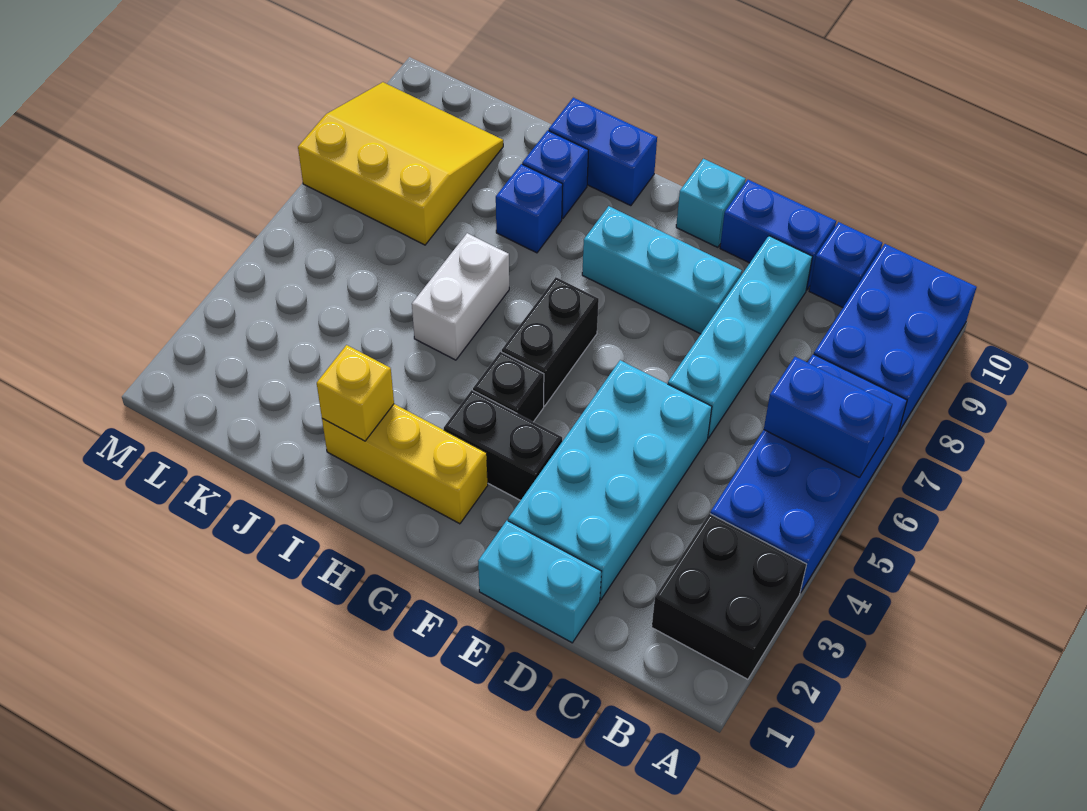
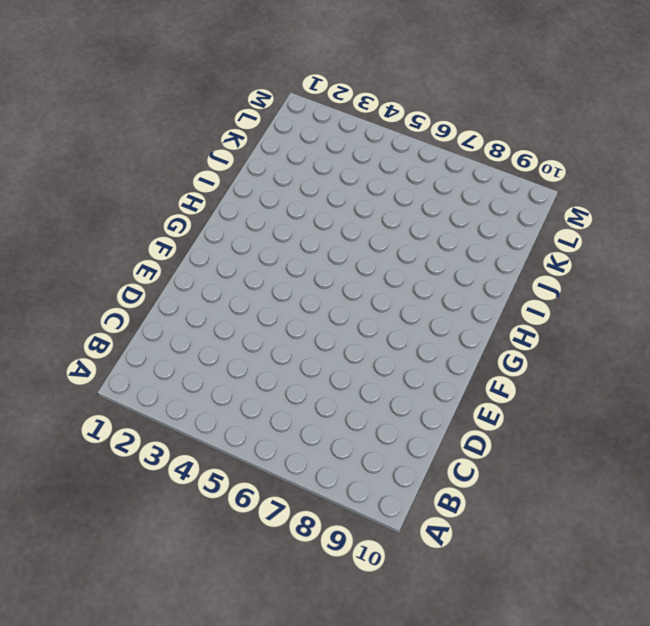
none -> black 2x2 brick [652,514,806,679]
none -> blue 2x4 brick [710,354,907,593]
none -> blue 2x3 brick [814,244,977,431]

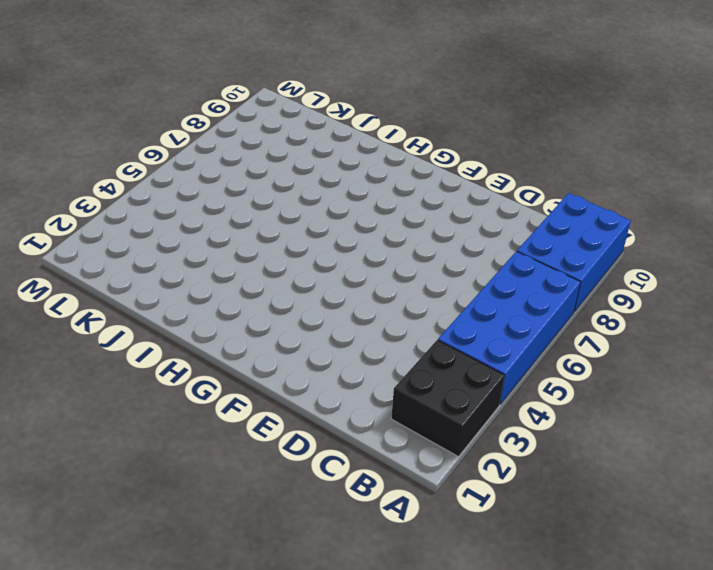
none -> blue 1x1 brick [809,222,882,308]
none -> cyan 1x2 brick [478,521,602,643]
none -> cyan 2x4 brick [508,360,712,600]

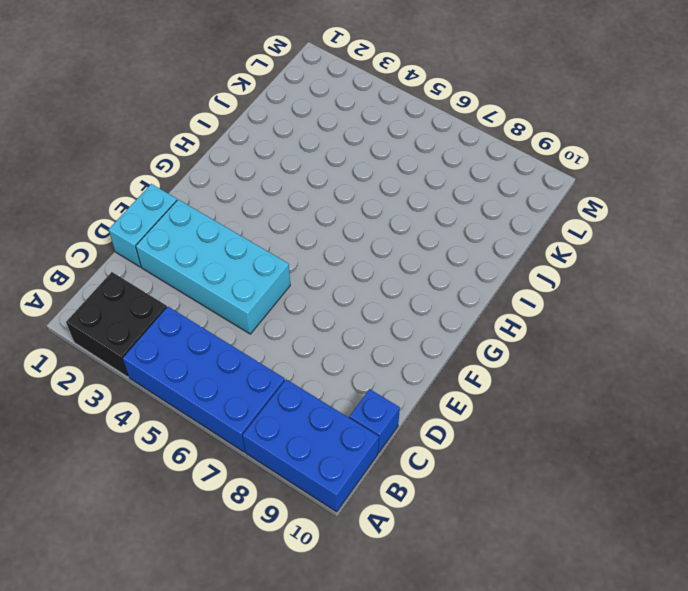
none -> cyan 1x4 brick [668,236,812,438]
none -> blue 1x2 brick [720,180,836,290]
none -> cyan 1x3 brick [582,206,742,334]

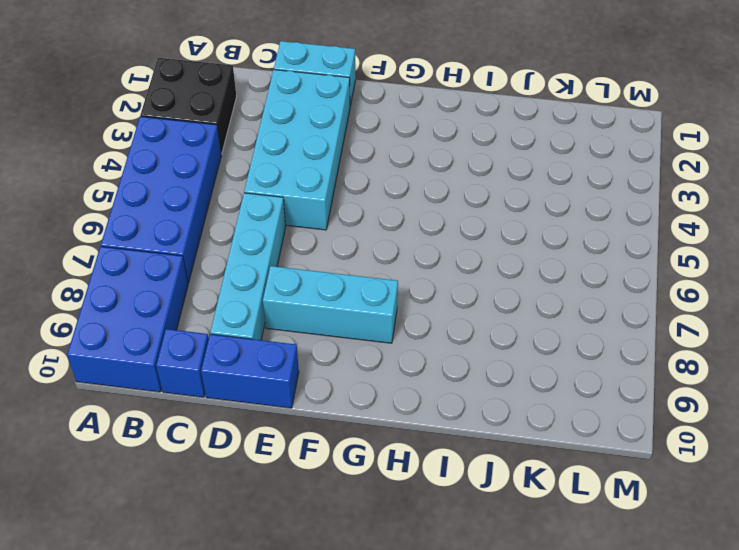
none -> black 1x2 brick [444,390,562,501]
none -> cyan 1x1 brick [676,159,746,247]
none -> yellow 1x3 brick [322,404,488,524]

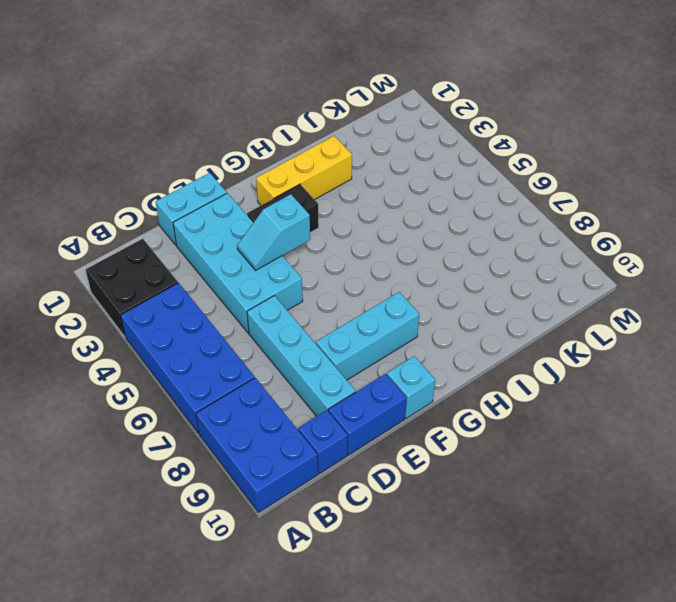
cyan 1x2 slope [237,194,310,270] -> none
none -> black 1x1 brick [473,352,544,422]
none -> black 1x2 brick [502,277,599,406]
none -> blue 1x2 brick [549,98,657,206]

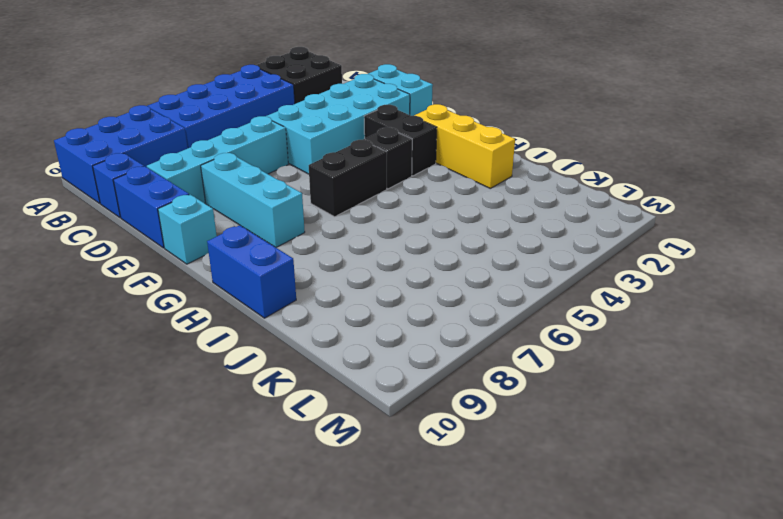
none -> white 1x2 brick [412,233,509,360]
none -> blue 1x1 brick [496,164,563,253]
none -> blue 1x1 brick [522,130,588,219]

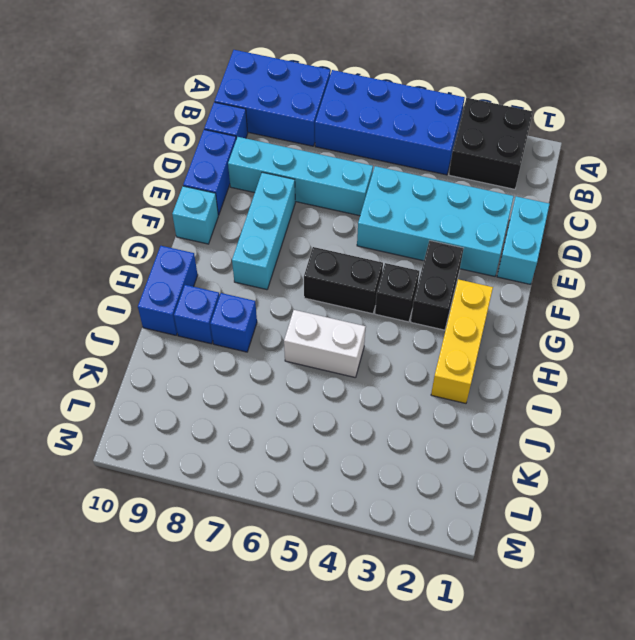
none -> yellow 3x3 slope [298,82,503,245]
none -> blue 1x2 brick [764,357,892,478]
none -> yellow 1x1 brick [317,345,394,441]

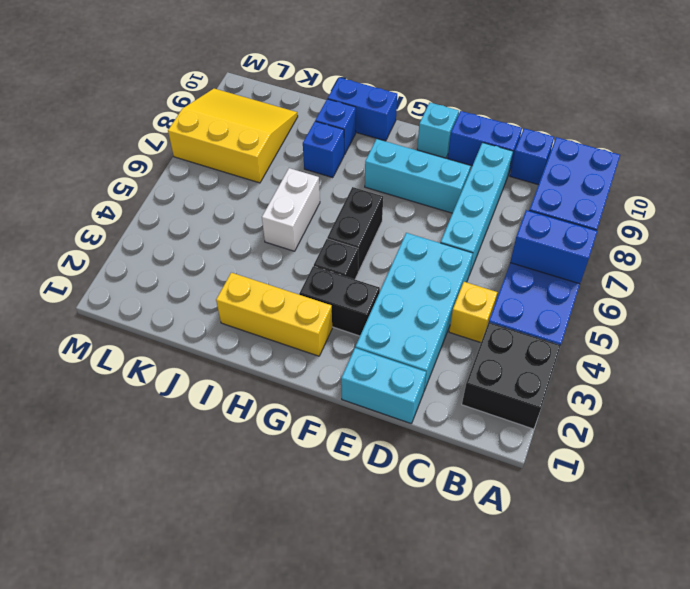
yellow 1x1 brick [449,282,497,343] -> yellow 1x1 brick moved to [317,345,394,441]

